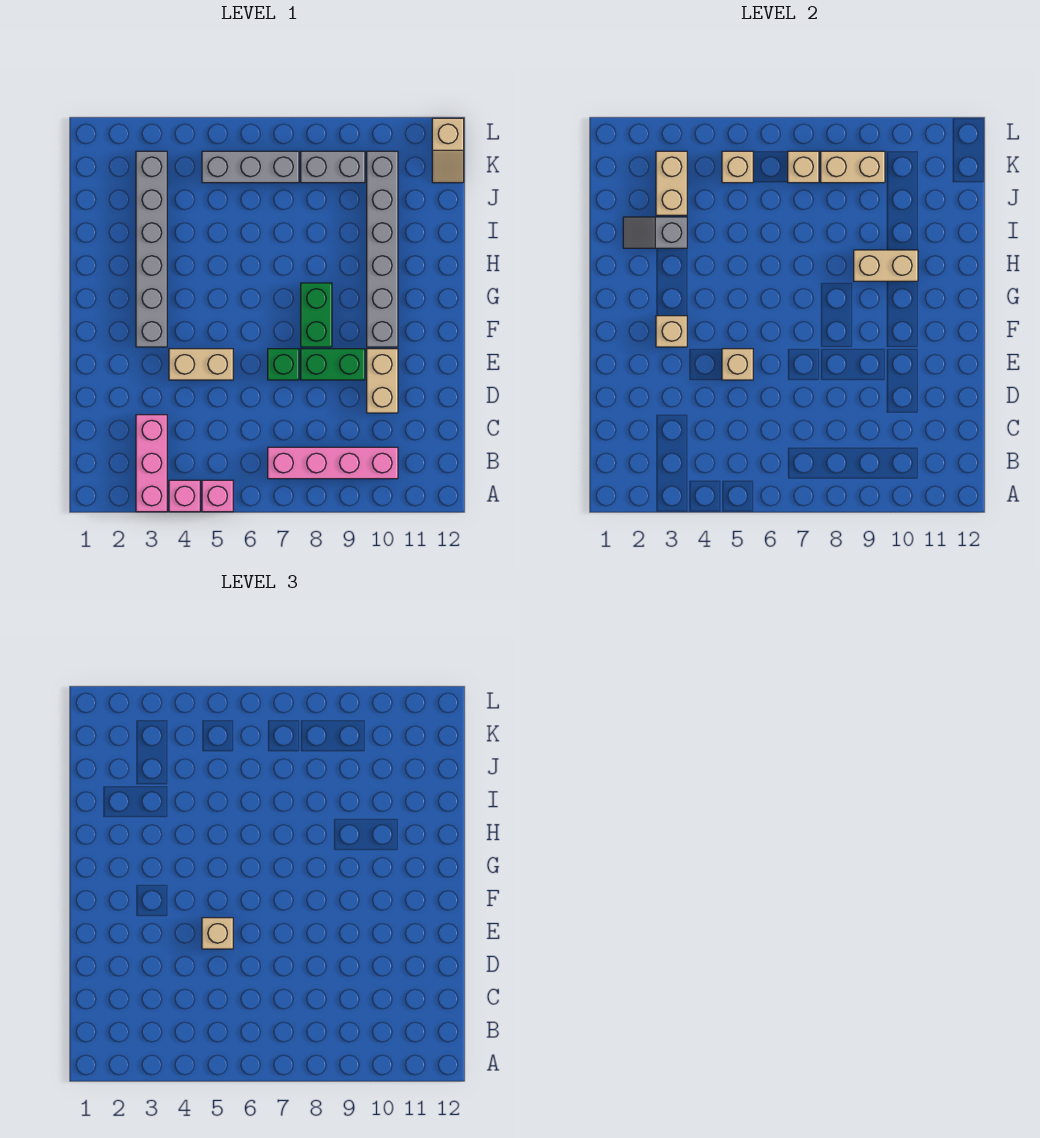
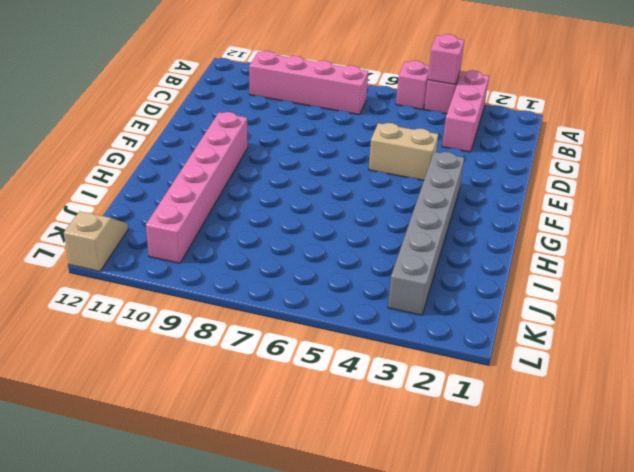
pink 1x1 brick [428,34,464,84] -> none
pink 1x6 brick [146,112,248,263] -> grey 1x6 brick [367,151,398,347]
none -> tan 1x2 brick [367,349,398,413]
none -> green 1x1 brick [268,349,299,380]
none -> green 1x2 brick [301,349,365,380]

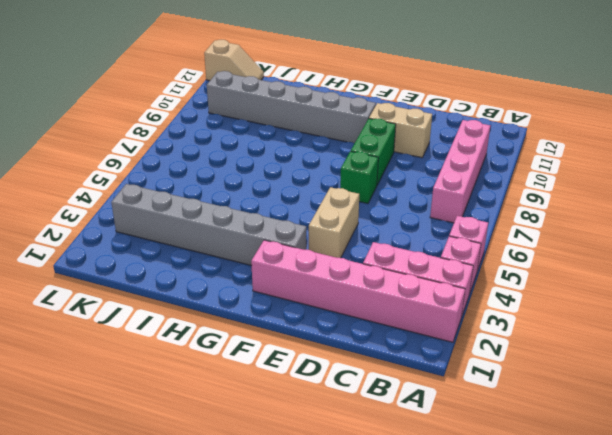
pink 1x6 brick [251,240,465,342] -> none
none -> green 1x2 brick [301,283,332,347]
none -> grey 1x3 brick [202,151,299,183]
none -> grey 1x2 brick [301,151,365,183]

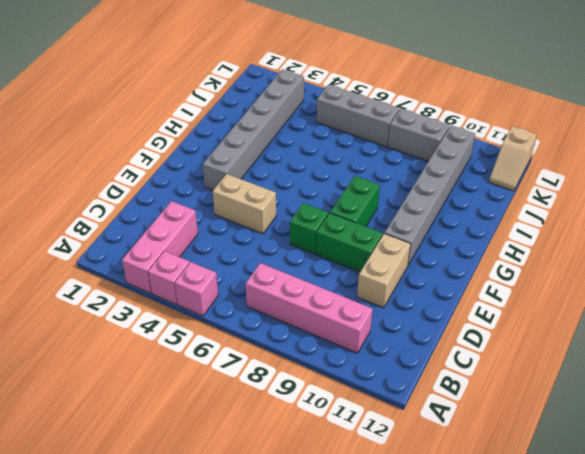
none -> tan 1x1 brick [722,349,753,380]
none -> tan 1x1 brick [656,316,687,347]
none -> tan 1x2 brick [854,250,918,281]

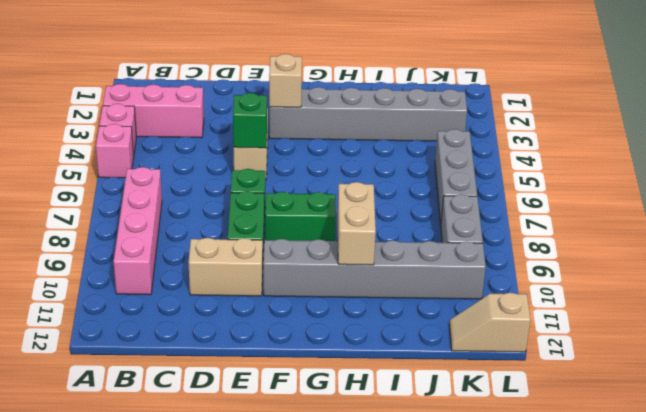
green 1x1 brick [233,93,267,148] -> tan 1x1 brick [722,349,753,380]
none -> grey 1x2 slope [623,217,687,248]
none -> tan 1x2 brick [656,151,687,215]
none -> tan 1x1 brick [722,151,753,183]

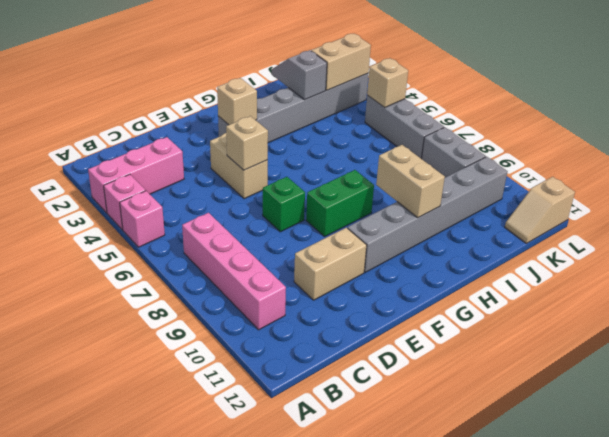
none -> green 1x2 brick [301,349,365,380]
none -> tan 1x1 brick [788,151,819,183]
none -> tan 1x2 brick [821,151,885,183]

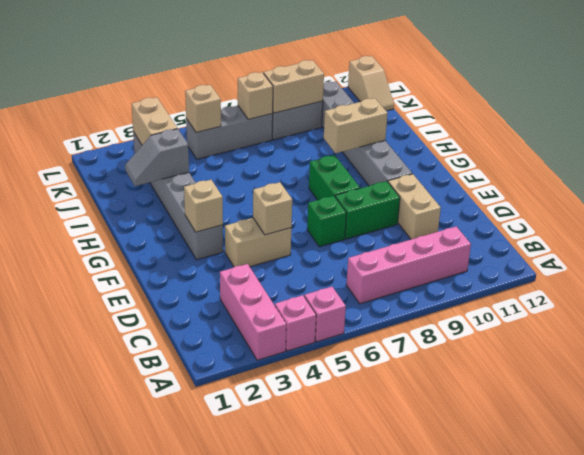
none -> tan 1x1 brick [202,918,233,949]

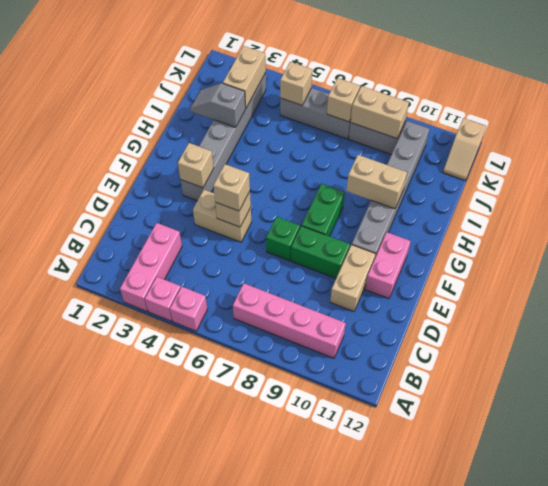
pink 1x2 brick [365,232,411,299] -> none

